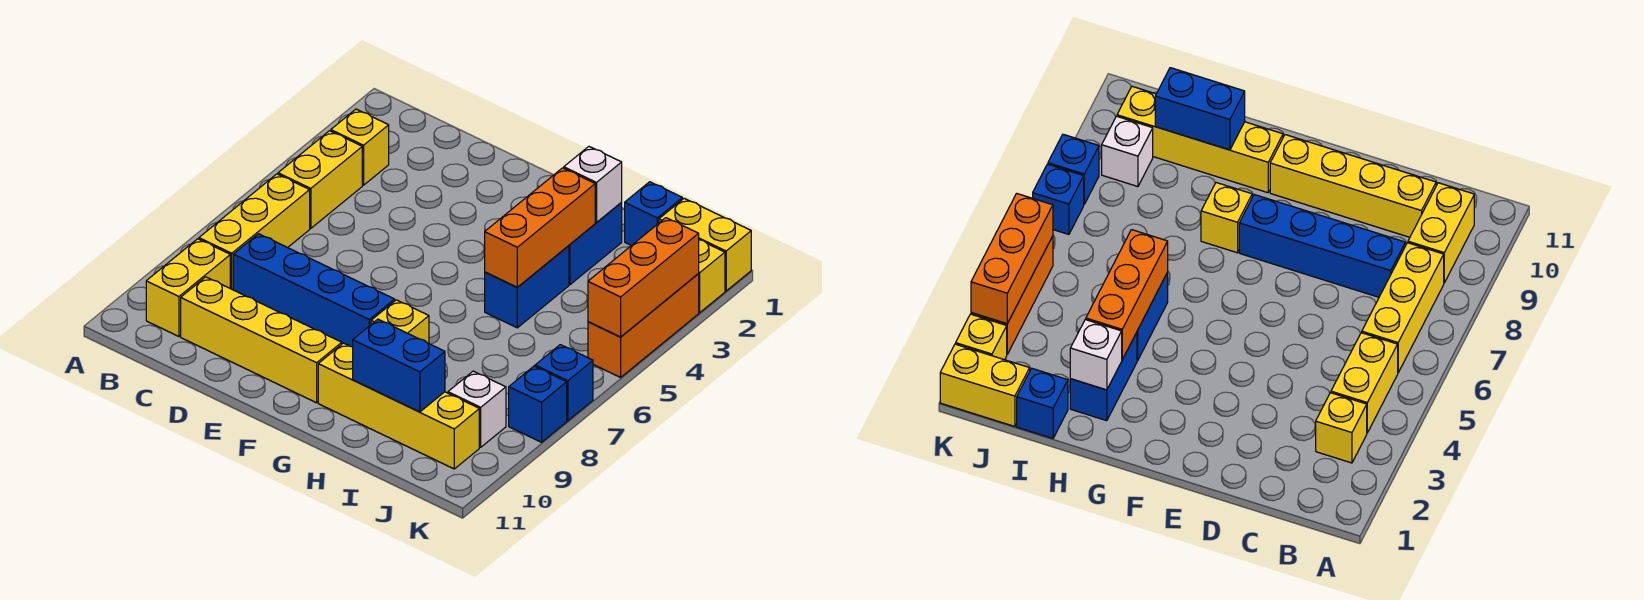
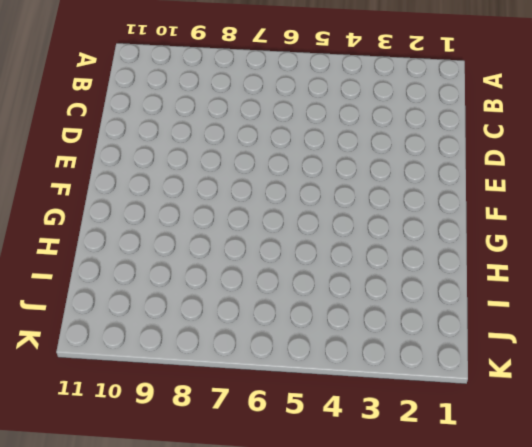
none -> yellow 1x1 brick [331,109,389,185]
none -> yellow 1x2 brick [278,131,362,228]
none -> yellow 1x3 brick [199,174,310,290]

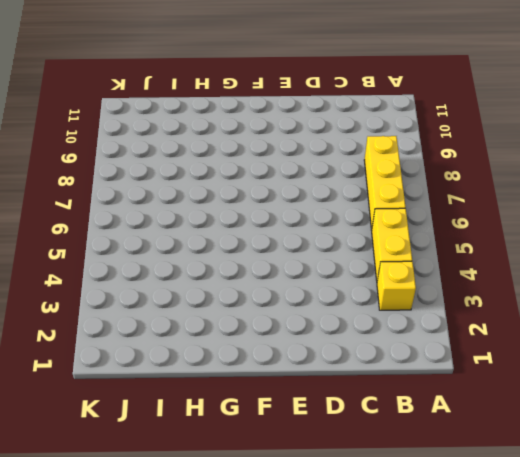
none -> yellow 1x2 brick [146,239,230,336]
none -> blue 1x4 brick [233,234,395,347]
none -> yellow 1x4 brick [181,277,342,403]

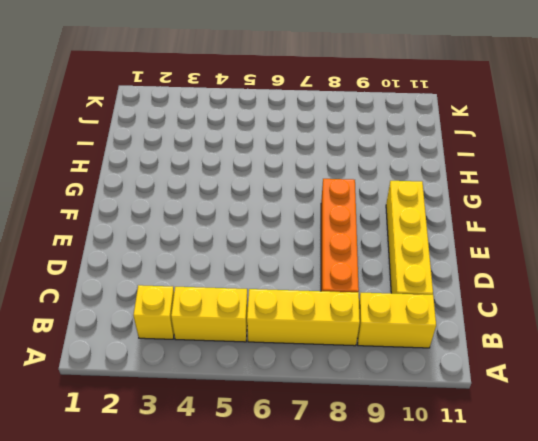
orange 1x4 brick [321,179,359,292] -> blue 1x4 brick [233,234,395,347]
none -> yellow 1x1 brick [371,300,429,343]
none -> yellow 1x4 brick [318,343,479,469]
none -> blue 1x2 brick [569,202,622,285]

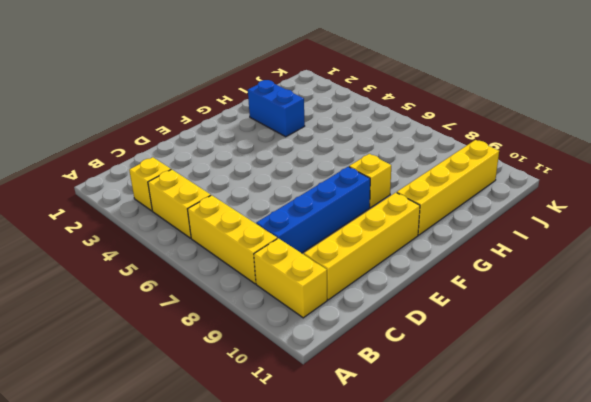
none -> blue 1x2 brick [485,246,569,328]
none -> blue 1x1 brick [625,182,682,246]
none -> yellow 1x2 brick [659,198,751,291]

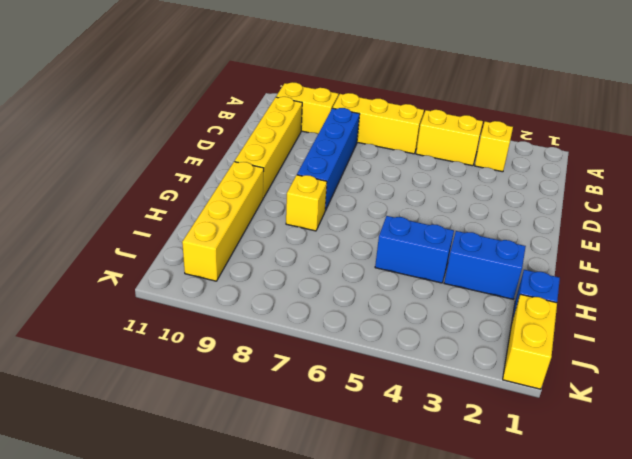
none -> white 1x1 brick [448,371,506,447]
none -> yellow 1x1 brick [698,240,725,313]
none -> orange 1x3 brick [588,274,699,377]

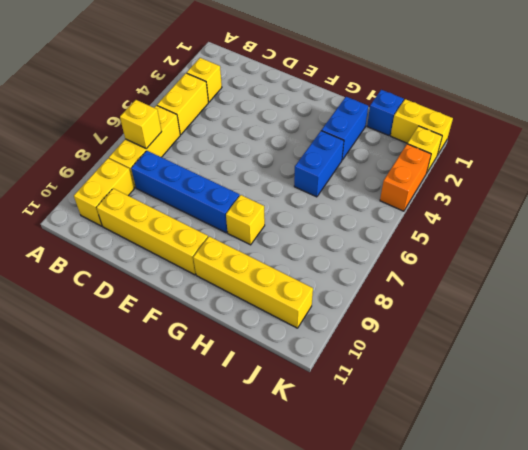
yellow 1x1 brick [120,100,162,149] -> none
orange 1x2 brick [380,144,431,211] -> orange 1x3 brick [588,274,699,377]
none -> white 1x1 brick [448,371,506,447]
none -> blue 1x1 brick [535,345,593,421]
none -> blue 1x1 brick [509,366,567,442]

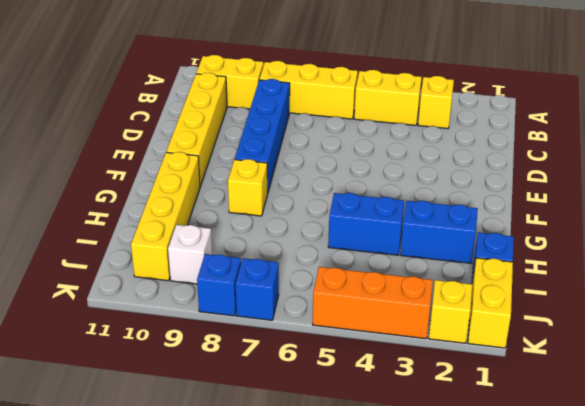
none -> white 1x1 brick [564,147,622,222]
none -> orange 1x3 brick [485,168,595,287]
none -> blue 1x2 brick [353,319,445,412]

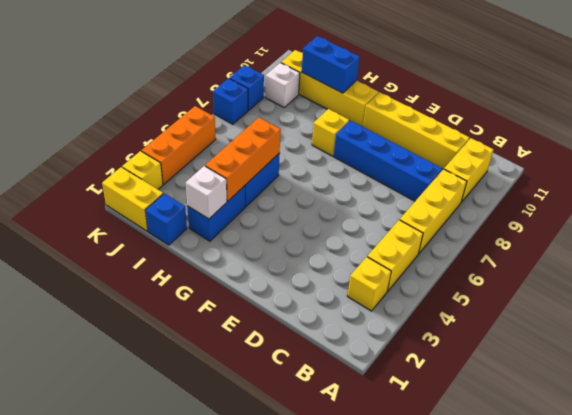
none -> orange 1x3 brick [588,218,699,337]

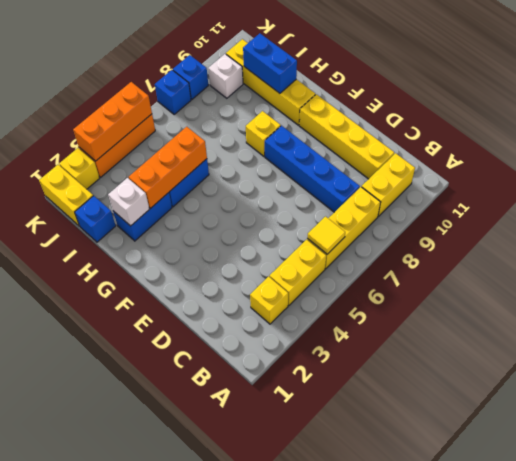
yellow 1x1 tile [307,217,345,254] -> none

